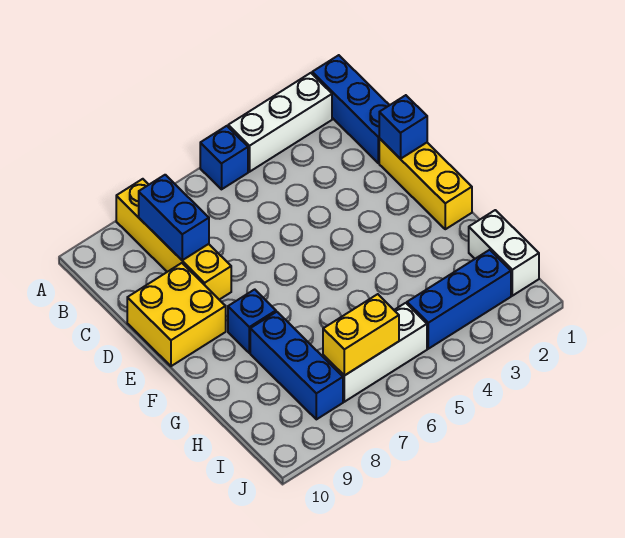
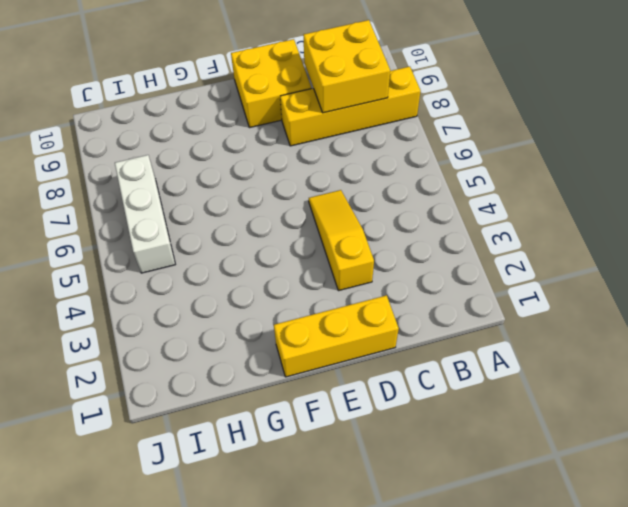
yellow 2x2 brick [303,20,390,113] -> blue 1x2 brick [139,175,209,260]
yellow 1x3 slope [309,190,374,291] -> none
none -> blue 1x3 brick [312,55,389,163]
none -> white 1x3 brick [228,73,332,172]
none -> blue 1x1 brick [200,126,248,189]

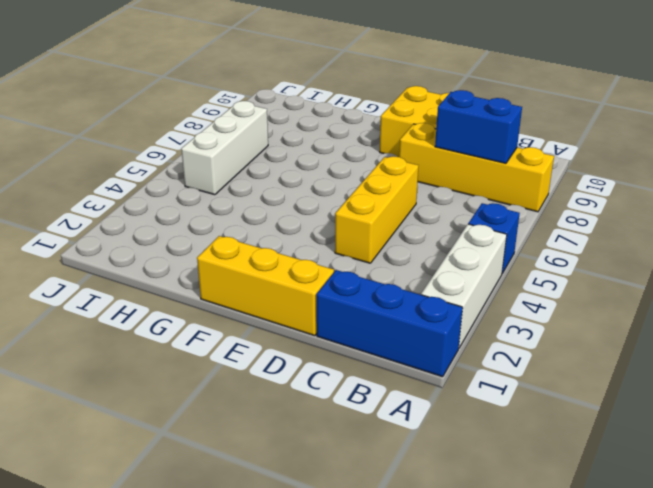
yellow 1x3 brick [335,156,419,263] -> none
none -> blue 1x1 brick [228,289,276,353]
none -> blue 1x3 brick [250,312,343,419]
none -> white 1x2 brick [469,210,539,296]

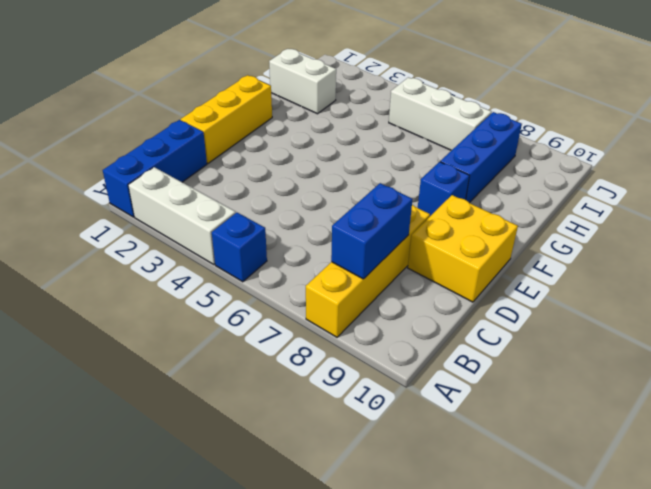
white 1x2 brick [269,49,336,114] -> white 1x2 brick turned to [469,210,539,296]
none -> blue 1x3 brick [407,250,511,349]
none -> blue 1x1 brick [379,95,427,159]
none -> yellow 1x2 brick [323,294,399,376]

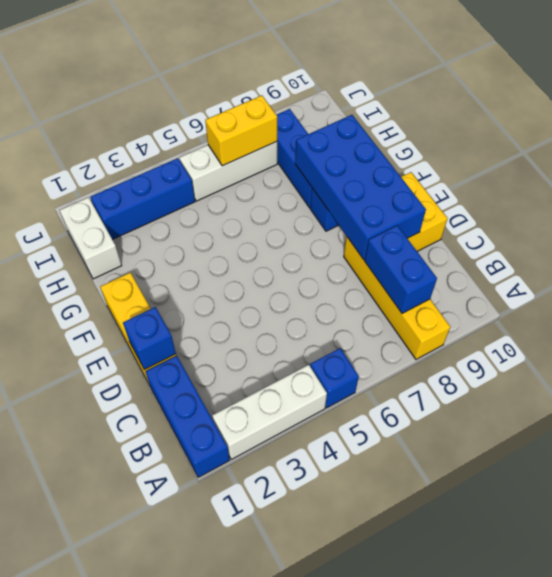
blue 2x4 brick [295,115,426,260] -> none

